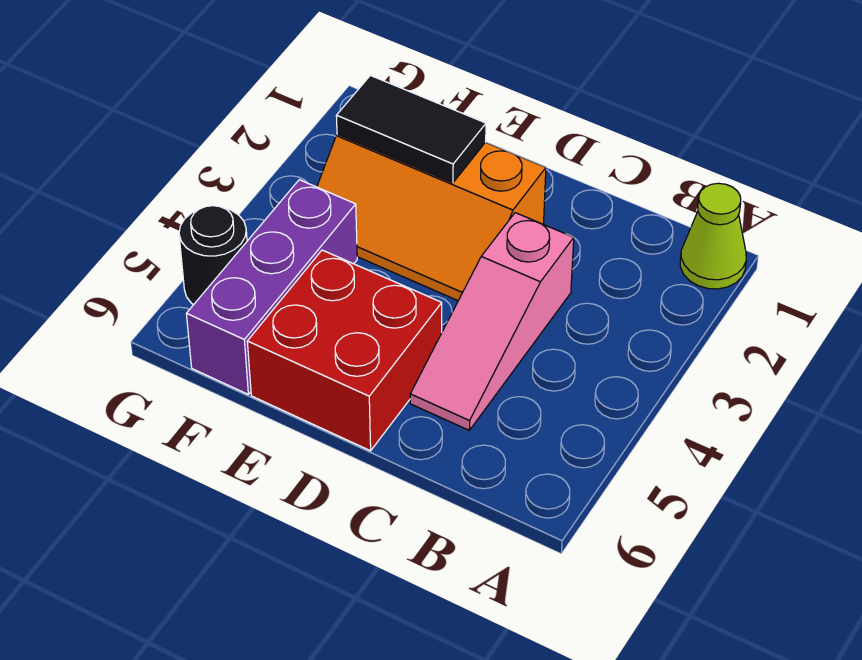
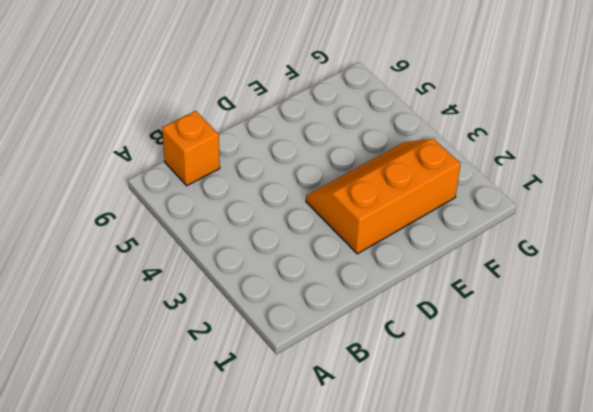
orange 1x1 brick [162,111,220,186] -> none
none -> lime 1x1 cone [680,183,746,289]
none -> pink 1x3 slope [410,213,574,430]

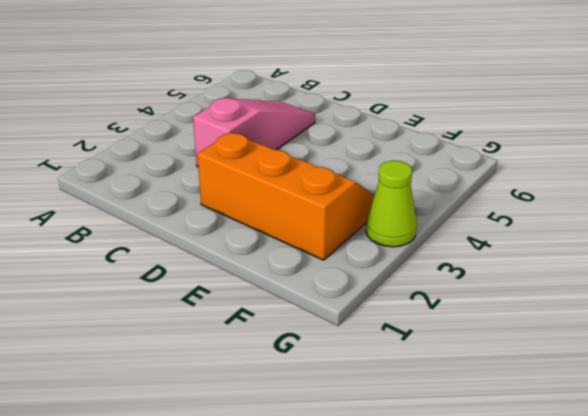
lime 1x1 cone [366,161,417,247] -> lime 1x1 cone moved to [680,183,746,289]
none -> red 2x2 brick [247,250,442,451]
none -> purple 1x3 brick [187,180,357,394]

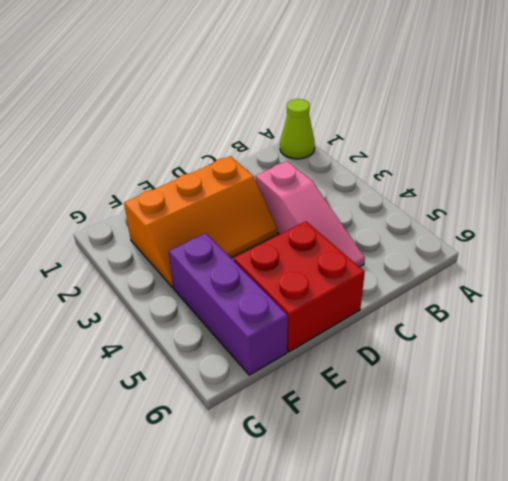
none -> black 1x1 round brick [179,206,247,305]
none -> black 1x2 tile [336,75,486,183]

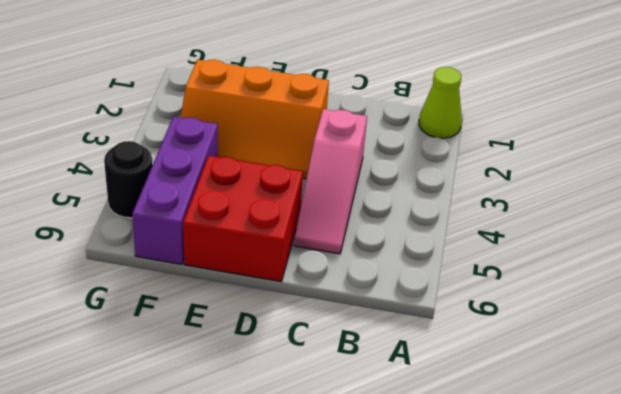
none -> black 1x2 tile [336,75,486,183]

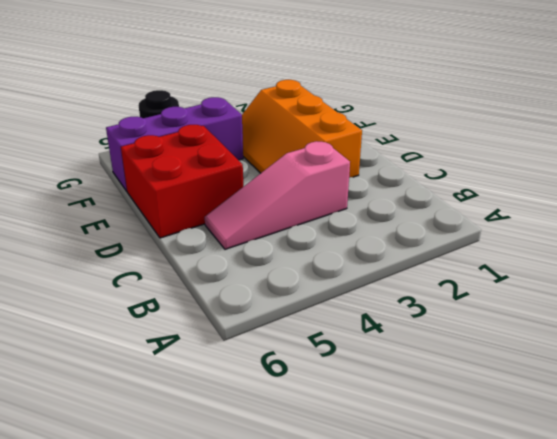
none -> lime 1x1 cone [680,183,746,289]
none -> black 1x2 tile [336,75,486,183]

